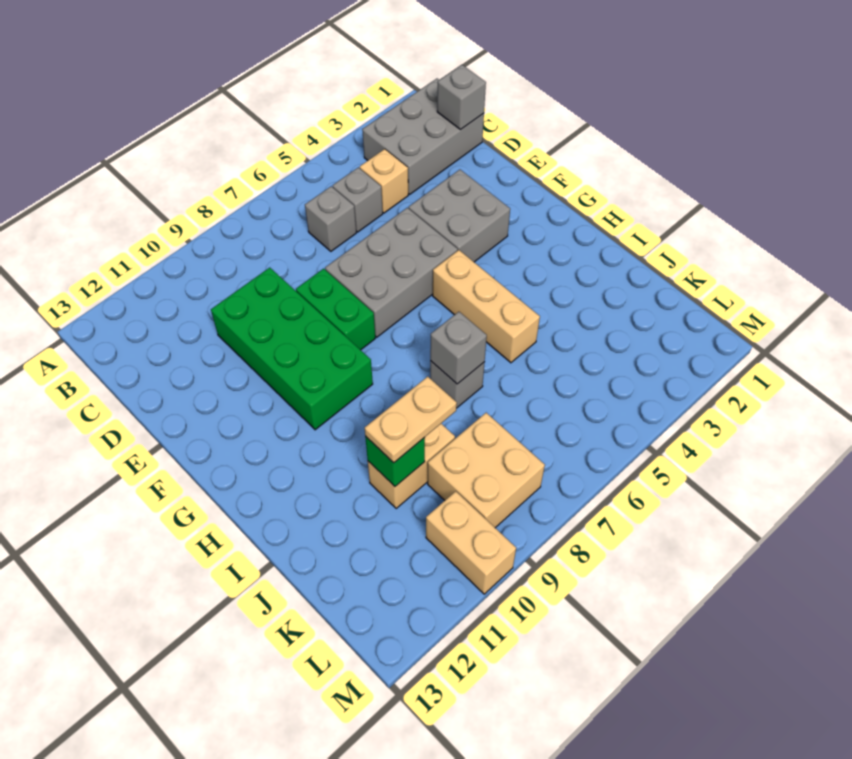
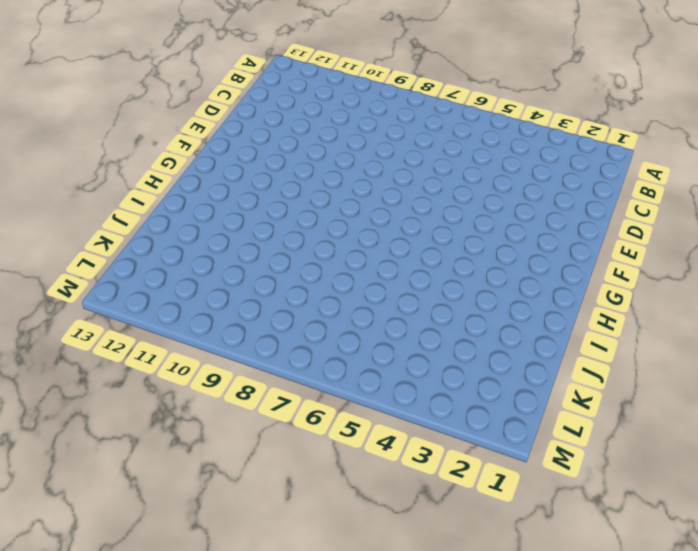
none -> grey 2x3 brick [362,79,484,194]
none -> tan 1x1 brick [360,149,408,213]
none -> grey 1x1 brick [333,167,383,232]

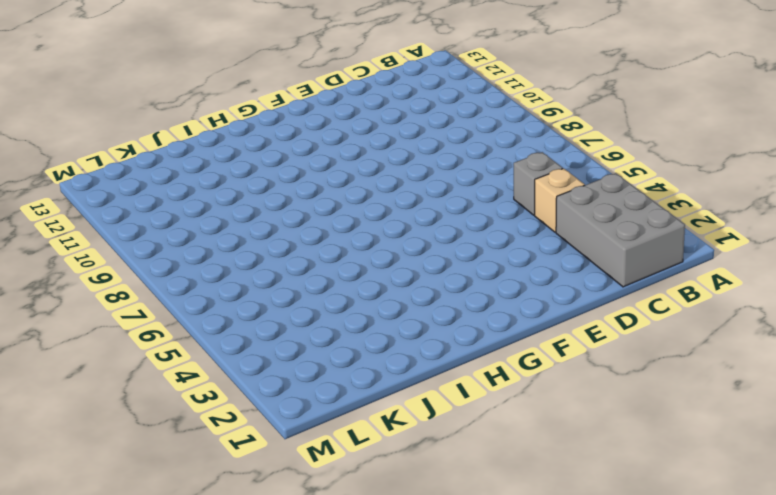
none -> grey 1x1 brick [305,186,356,251]
none -> green 2x4 brick [211,268,373,430]
none -> grey 2x2 brick [409,170,510,262]

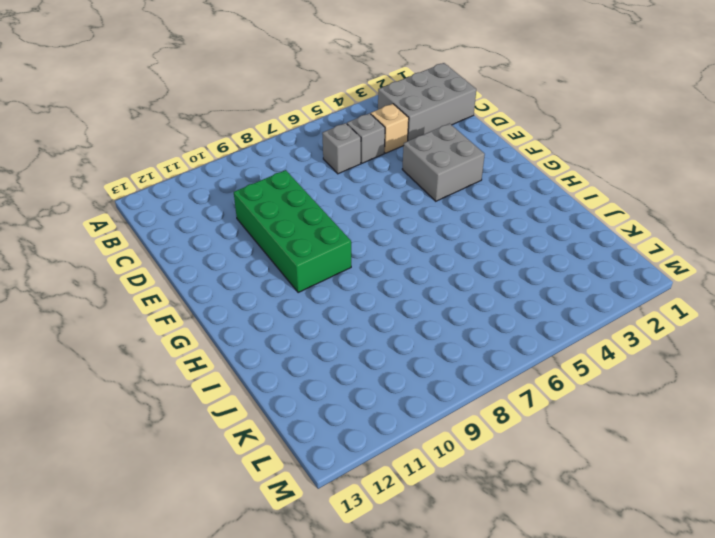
none -> grey 2x3 brick [325,208,458,337]
none -> green 1x2 brick [296,269,375,350]
none -> tan 1x3 brick [433,250,540,363]

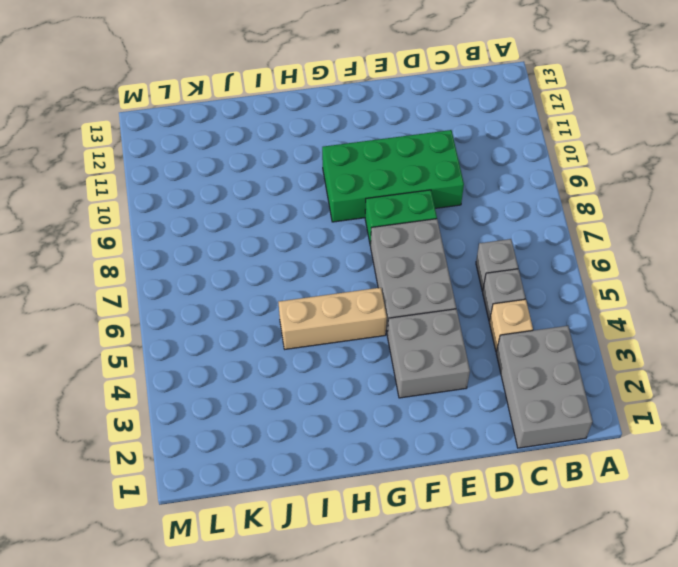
none -> grey 1x1 brick [430,361,485,408]
none -> tan 1x2 brick [368,424,455,508]
none -> tan 2x2 brick [428,413,545,528]

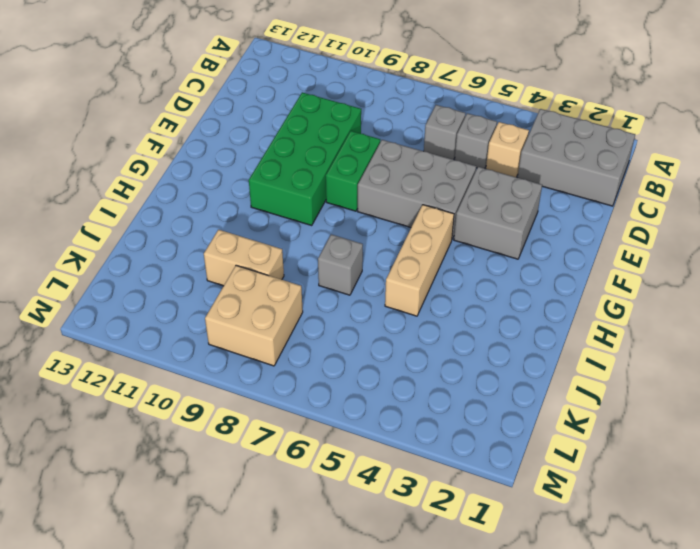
none -> tan 1x2 brick [426,491,516,594]
none -> grey 1x1 brick [437,65,486,129]
none -> grey 1x1 brick [430,312,487,384]

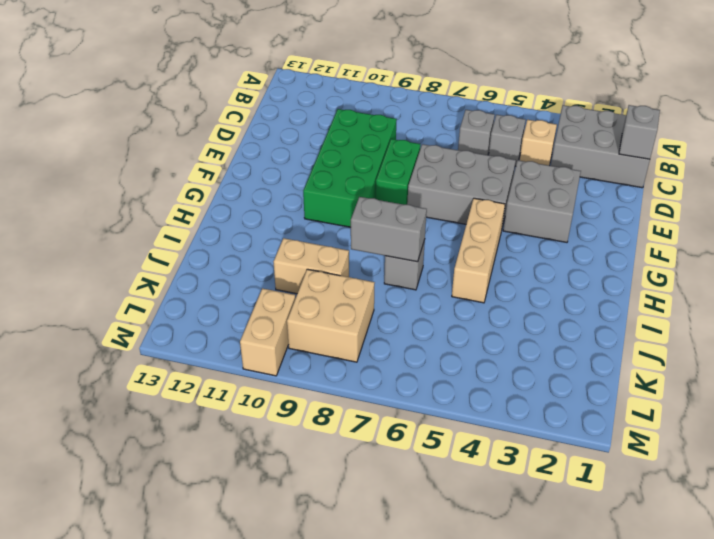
grey 1x2 brick [351,197,427,262] -> grey 1x1 brick [430,312,487,384]
none -> green 1x1 brick [365,436,425,486]
none -> tan 1x2 plate [365,377,457,463]

